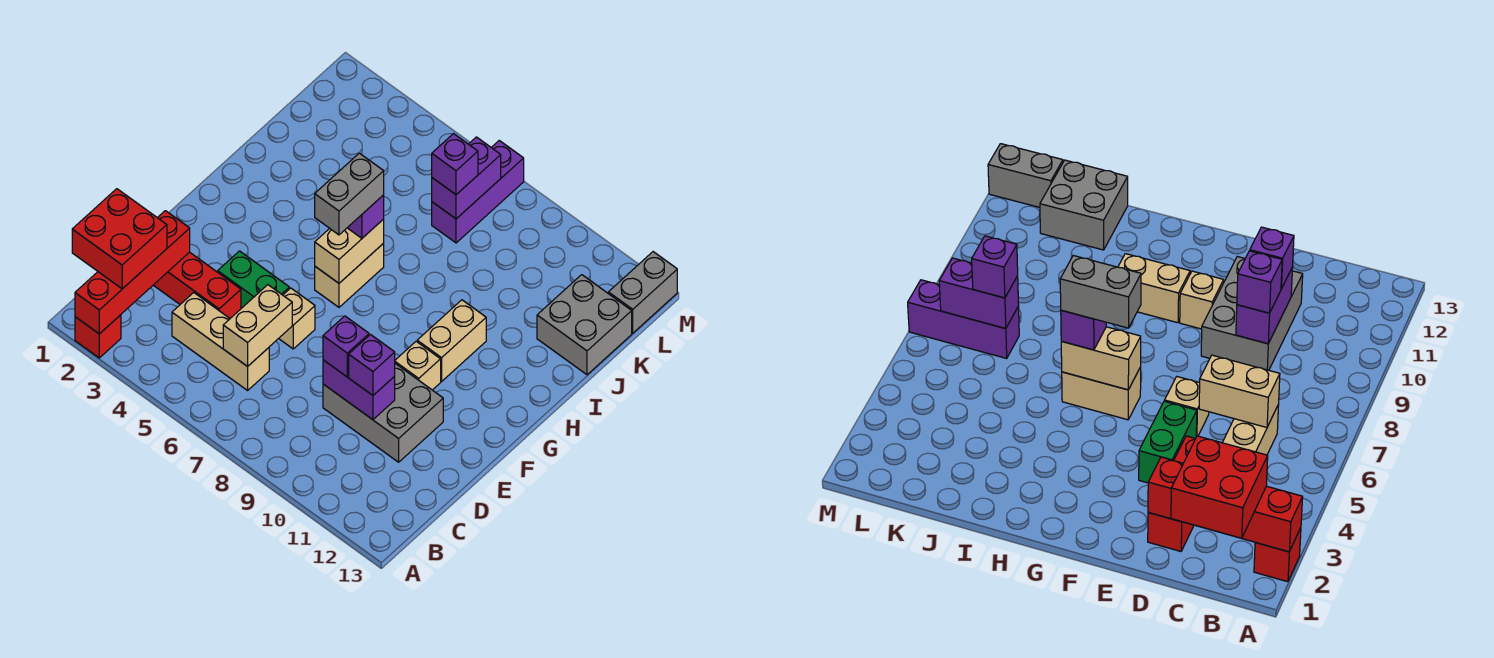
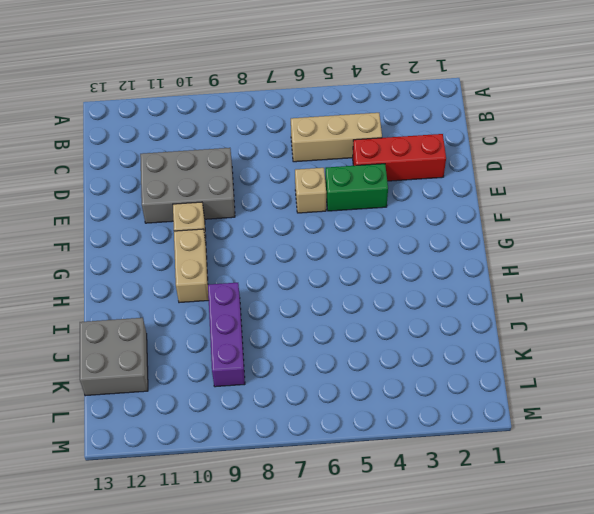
purple 1x3 brick [208,283,245,387] -> purple 1x3 brick moved to [432,141,524,243]
none -> red 1x1 brick [75,315,121,358]
none -> tan 1x2 brick [315,243,384,307]
none -> grey 1x2 brick [608,252,677,333]

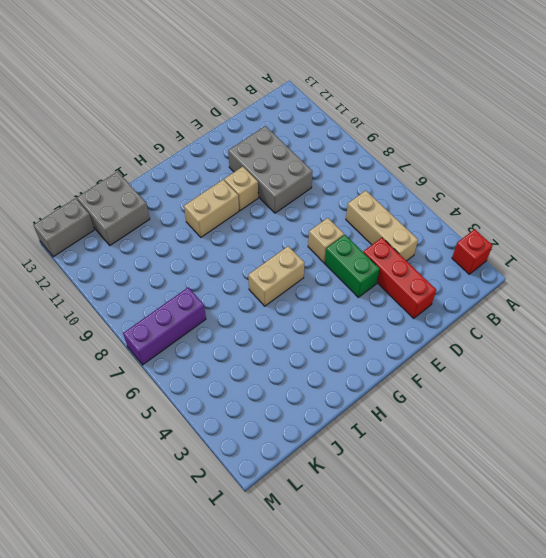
none -> red 1x4 brick [75,211,190,334]
none -> tan 1x2 brick [223,285,292,366]
none -> purple 1x2 brick [323,360,395,420]

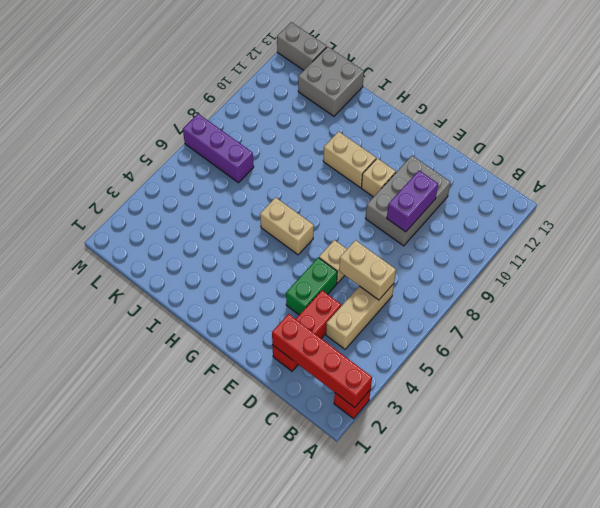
none -> tan 1x2 brick [315,219,384,283]
none -> purple 1x2 brick [432,137,501,219]
none -> red 2x2 brick [72,189,167,289]

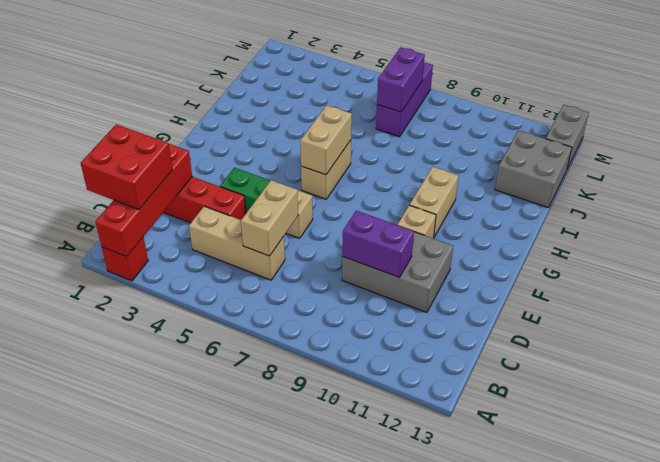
none -> purple 1x1 brick [323,316,369,377]
none -> purple 1x1 brick [349,335,395,395]
none -> purple 1x1 brick [348,195,384,238]

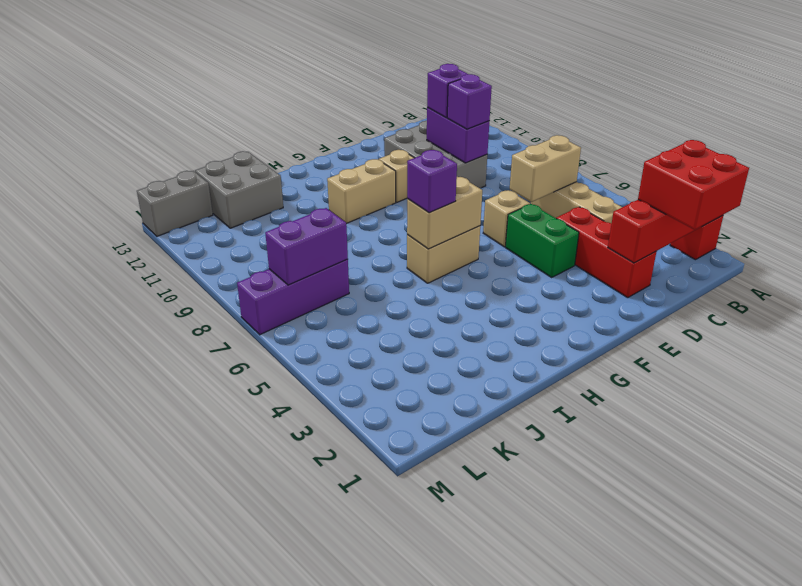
none -> purple 1x1 brick [432,134,478,195]
none -> grey 1x2 brick [315,153,384,235]

